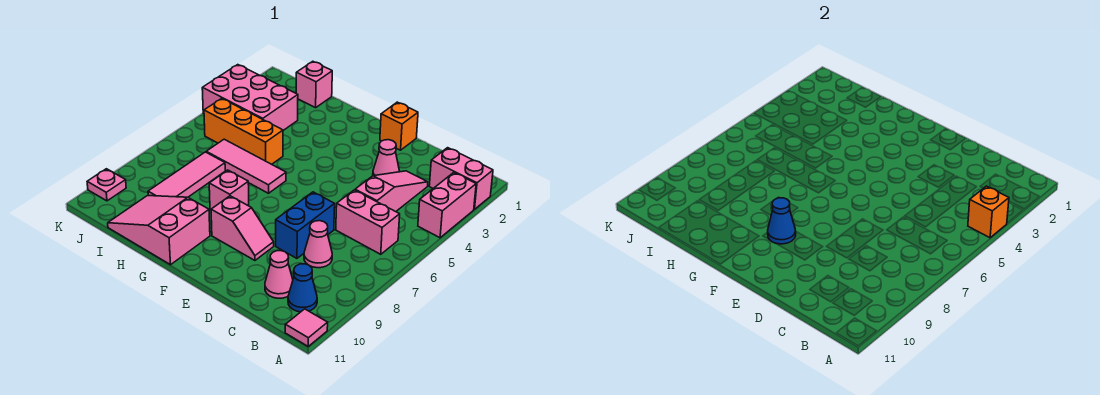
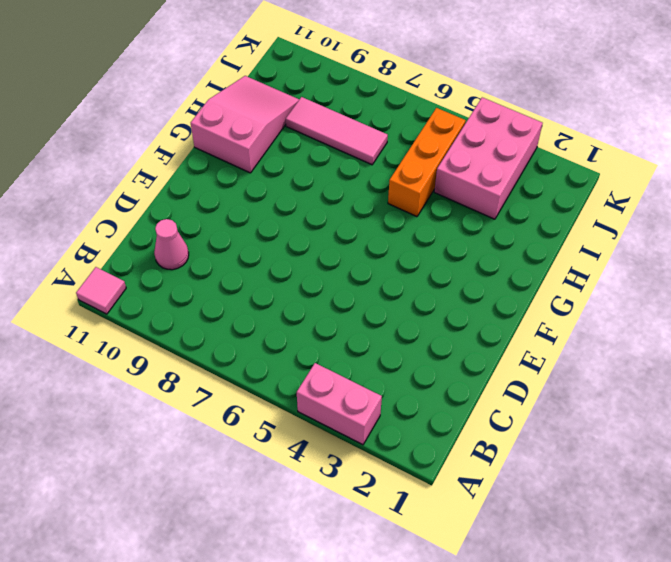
none -> pink 1x2 brick [429,148,493,209]
none -> pink 1x2 brick [336,190,400,254]
none -> blue 1x1 cone [288,264,317,312]

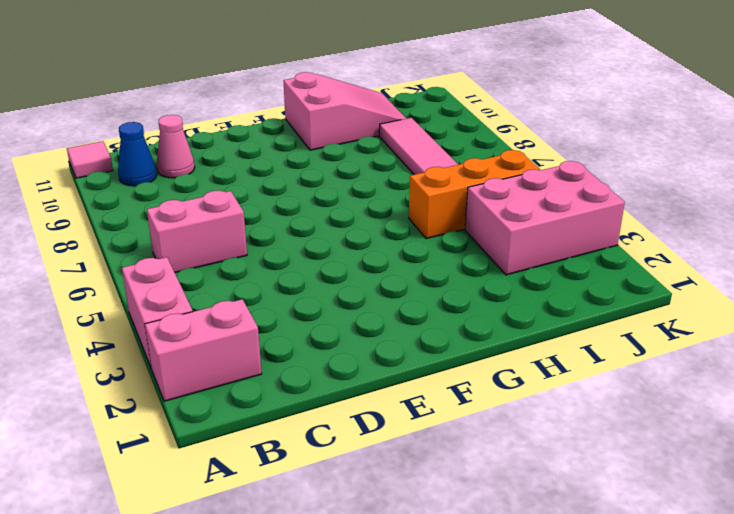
none -> pink 1x3 slope [355,171,428,212]
none -> pink 1x1 cone [304,221,332,268]
none -> pink 1x1 cone [373,140,400,176]

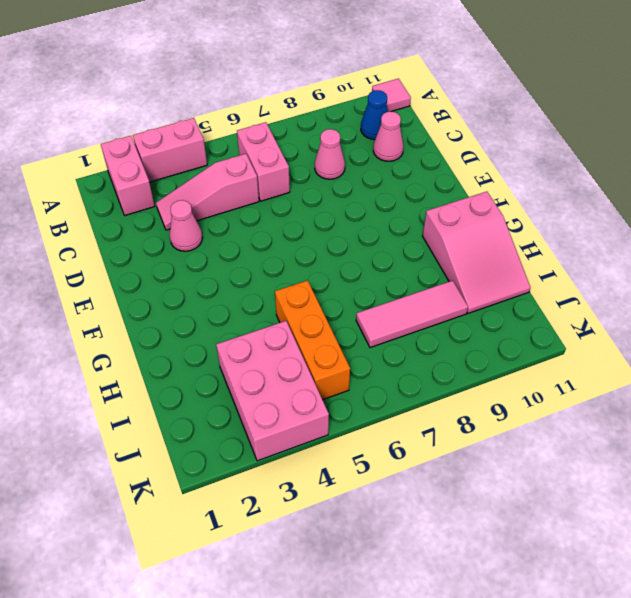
none -> blue 1x2 brick [276,192,335,258]
none -> orange 1x1 brick [380,102,418,150]
none -> pink 1x2 slope [211,196,274,260]

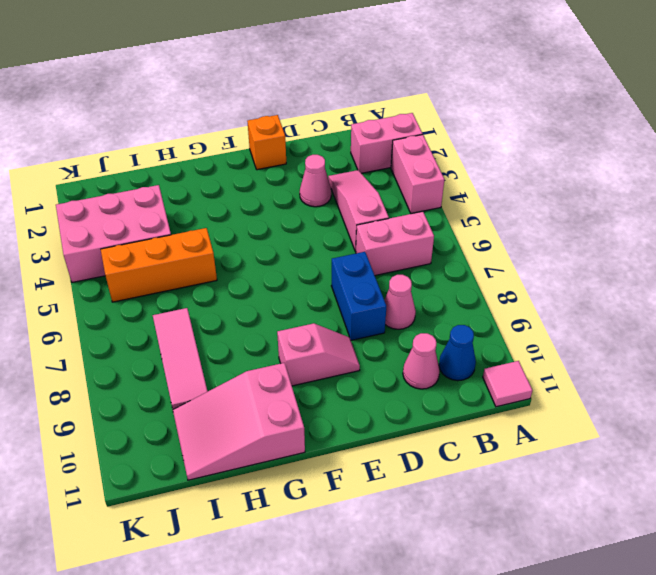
none -> pink 1x3 tile [206,139,286,193]
none -> pink 1x1 brick [209,170,249,210]
none -> pink 1x1 brick [296,61,332,108]

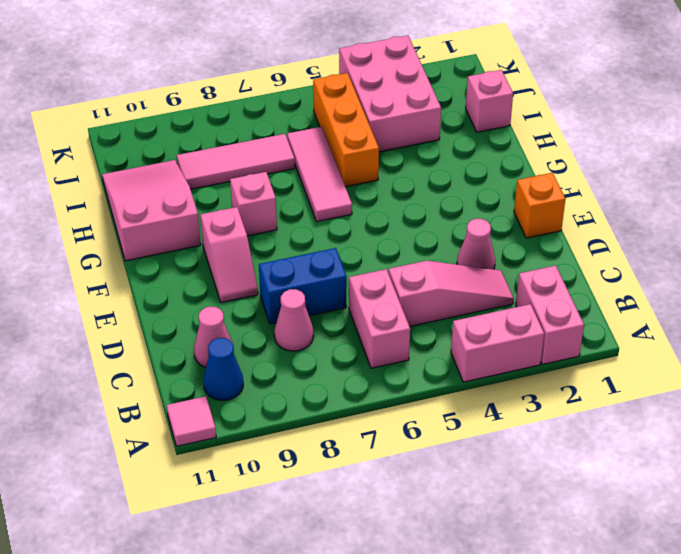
none -> pink 1x1 plate [87,169,126,201]
none -> orange 1x1 brick [968,186,1009,238]
none -> blue 1x1 cone [768,198,796,244]

